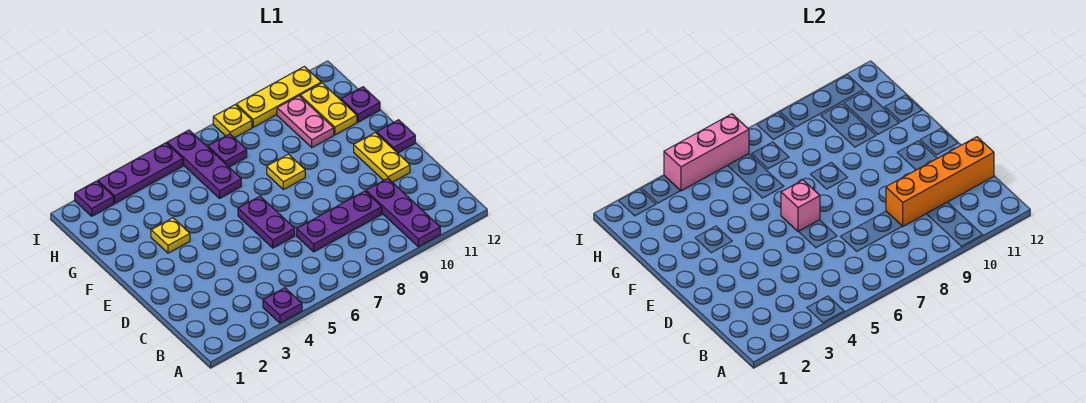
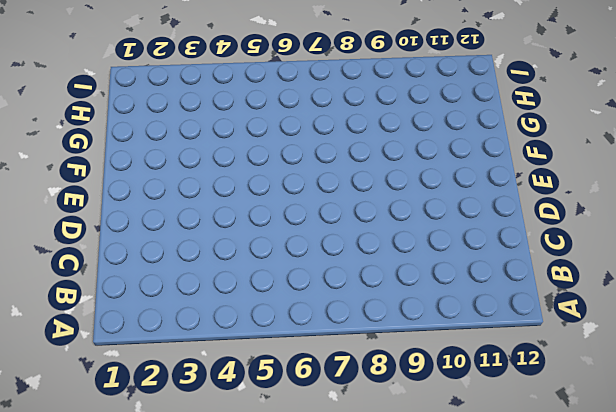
none -> purple 1x1 plate [263,288,302,323]
none -> purple 1x3 plate [366,179,440,247]
none -> purple 1x3 plate [297,191,382,252]

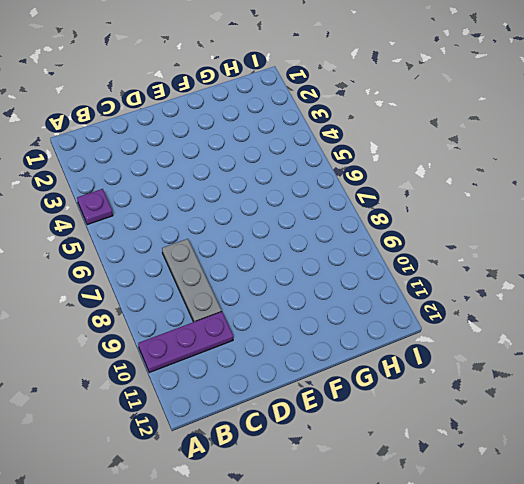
grey 1x3 plate [162,239,222,322] -> purple 1x3 plate [297,191,382,252]
none -> purple 1x2 plate [238,196,295,248]
none -> yellow 1x2 plate [354,133,410,182]
none -> purple 1x1 plate [377,120,415,153]

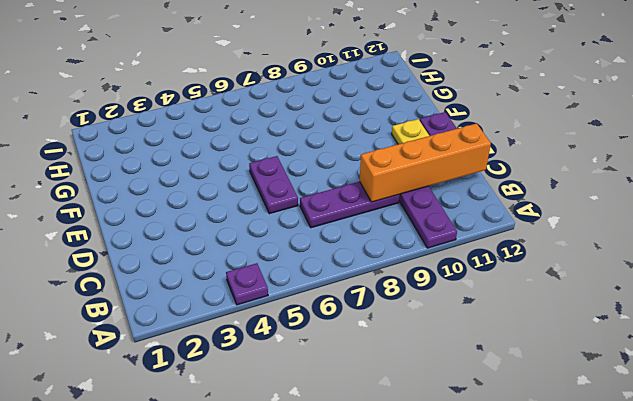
none -> yellow 1x1 plate [151,218,190,253]
none -> yellow 1x1 plate [267,154,305,190]
none -> purple 1x3 plate [167,130,241,198]

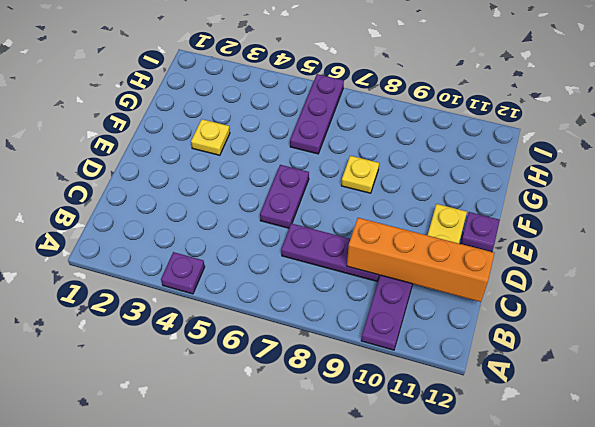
none -> pink 1x2 plate [277,96,334,148]
none -> yellow 1x2 plate [300,83,357,135]
none -> purple 1x1 plate [341,87,380,122]

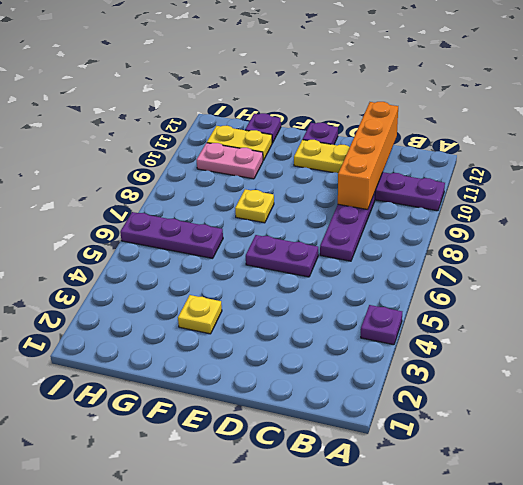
none -> purple 1x1 plate [208,134,247,167]
none -> purple 1x1 plate [75,181,114,216]
none -> purple 1x3 plate [98,143,183,203]

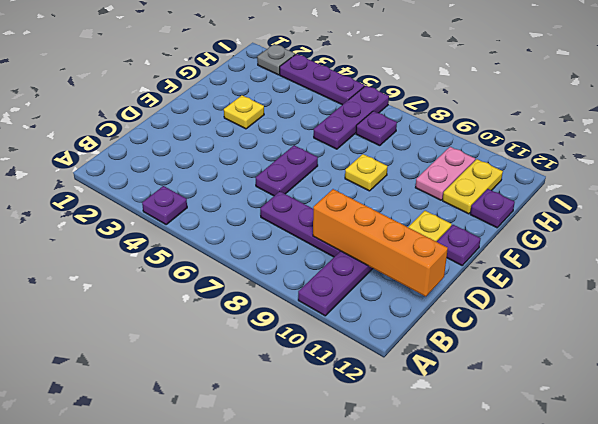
grey 1x1 plate [257,44,295,75] -> purple 1x1 plate [75,181,114,216]
none -> yellow 1x1 plate [213,105,252,138]
none -> yellow 1x3 plate [236,67,321,127]
none -> pink 1x1 brick [781,180,820,232]

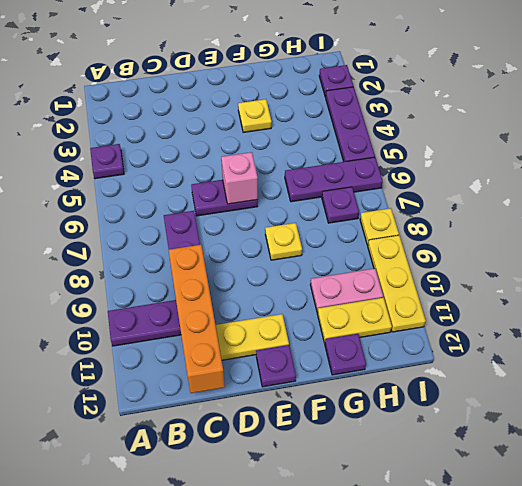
none -> pink 1x3 brick [664,114,749,191]

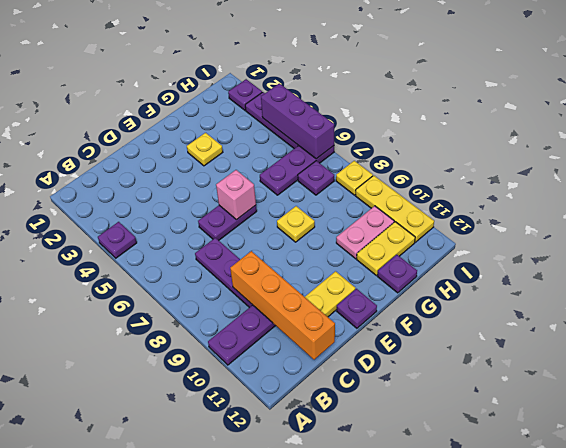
purple 1x3 brick [261,83,334,159] -> pink 1x3 brick [664,114,749,191]

